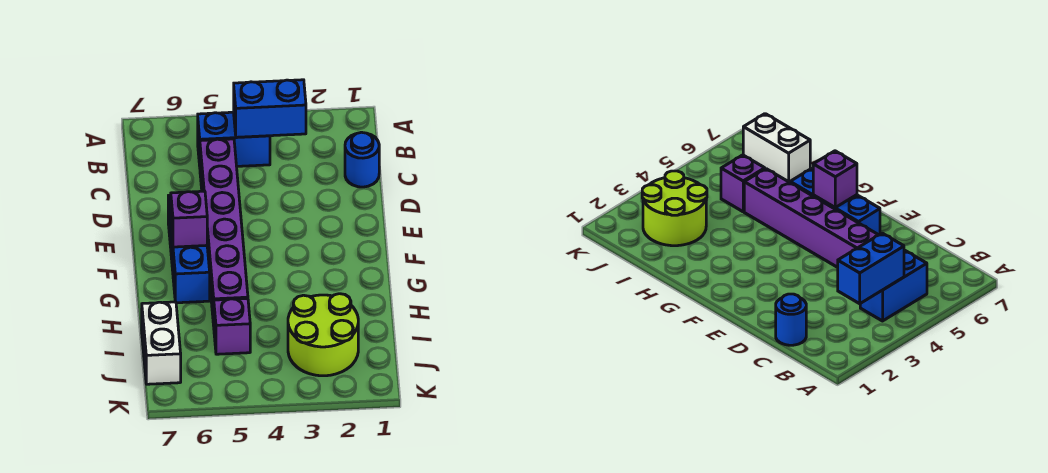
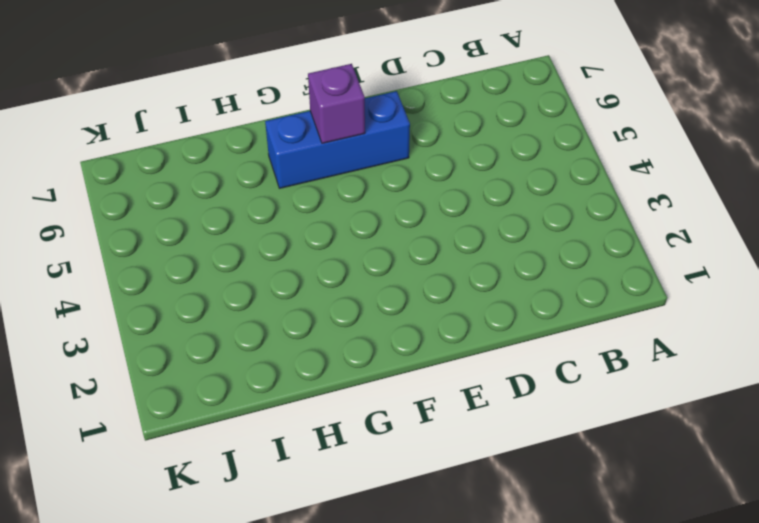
none -> blue 1x2 brick [198,112,270,166]
none -> blue 1x1 round brick [345,132,379,187]

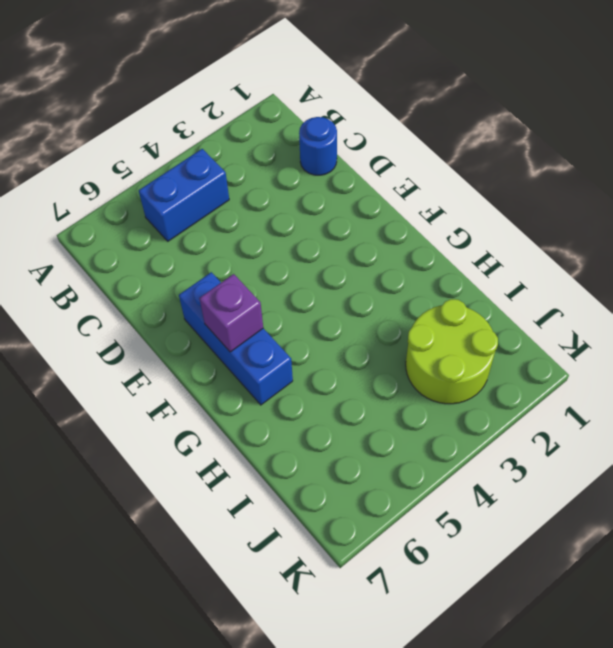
none -> purple 1x6 brick [200,139,248,325]
none -> purple 1x1 brick [214,299,250,354]

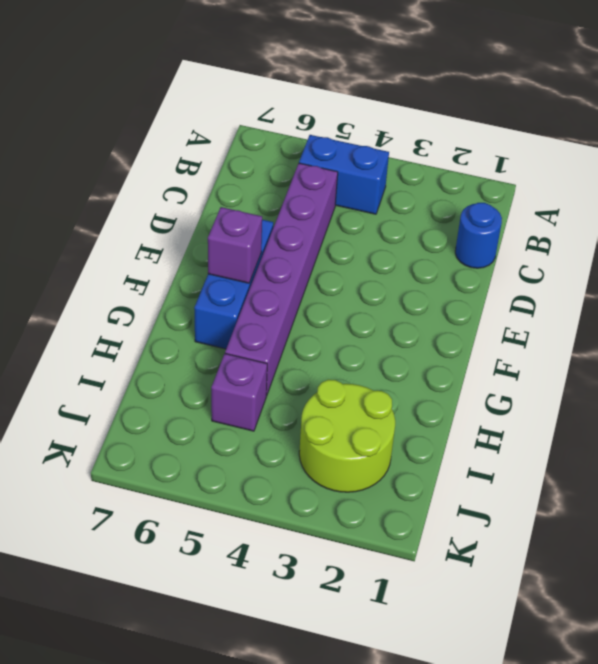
none -> white 1x2 brick [142,302,181,384]
none -> blue 1x2 brick [234,80,306,137]

